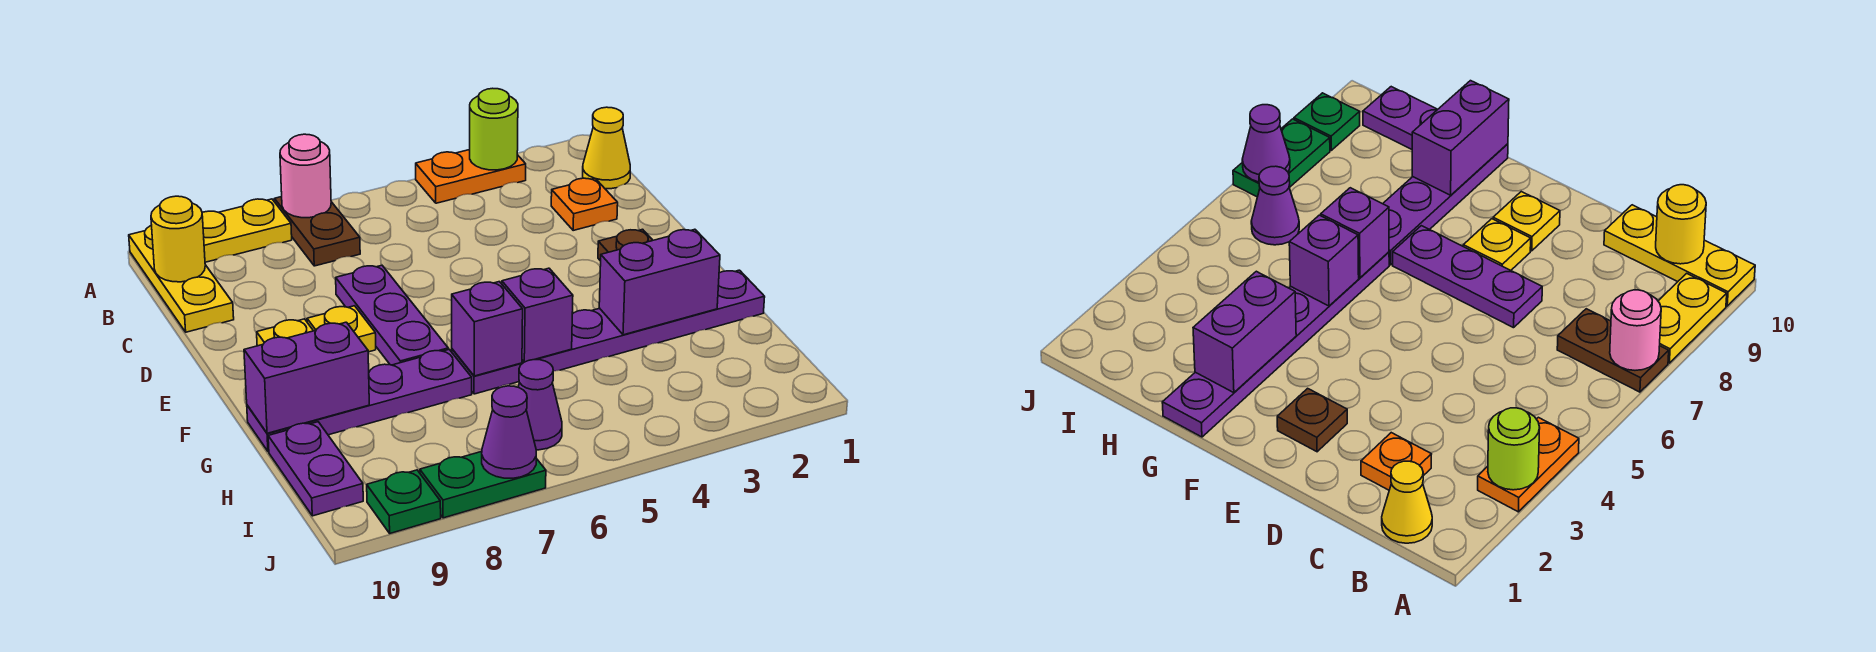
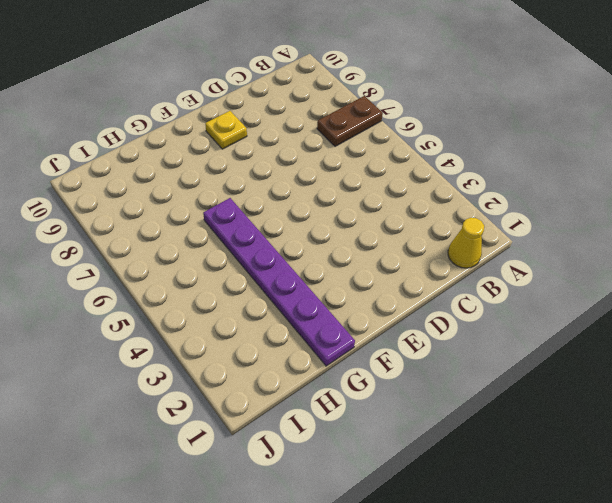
none -> orange 1x2 plate [416,150,526,203]
none -> yellow 1x2 plate [202,199,292,262]
none -> yellow 1x3 plate [129,225,234,332]

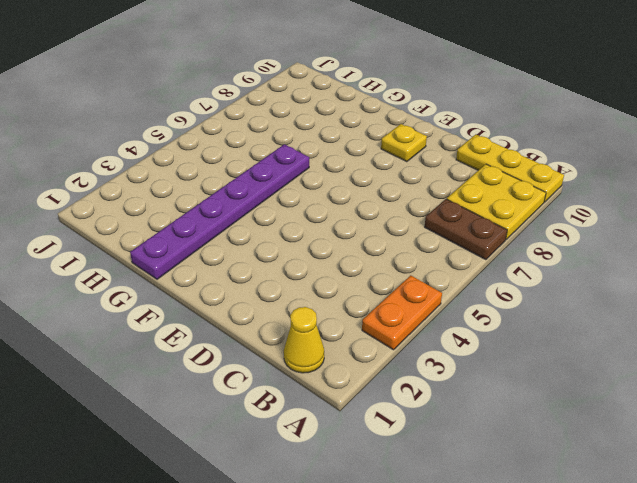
yellow 2x2 plate [447,164,546,239] -> yellow 1x2 plate [202,199,292,262]
none -> orange 1x1 plate [551,178,618,230]
none -> purple 1x3 plate [336,265,448,365]
none -> brown 1x1 plate [598,229,653,261]

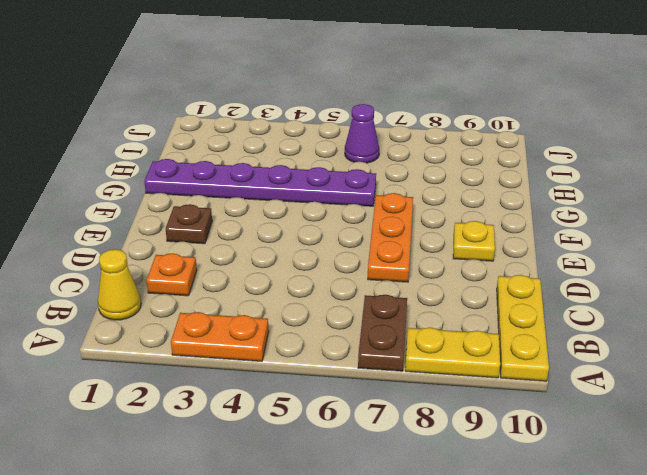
orange 1x3 plate [368,193,413,282] -> purple 1x3 plate [336,265,448,365]
none -> yellow 1x1 plate [307,306,376,352]
none -> purple 1x4 plate [247,350,472,452]
none -> purple 1x2 plate [268,422,363,516]

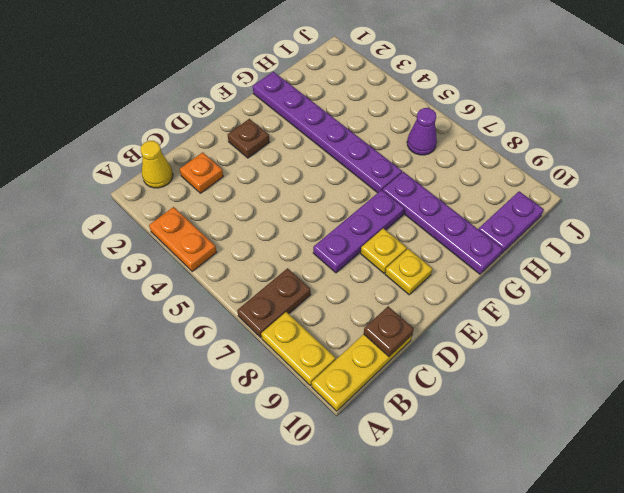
brown 1x1 plate [364,306,414,356] -> none
none -> green 1x2 plate [420,452,546,518]
none -> green 1x1 plate [367,470,441,533]
none -> lime 1x1 round brick [470,88,518,170]

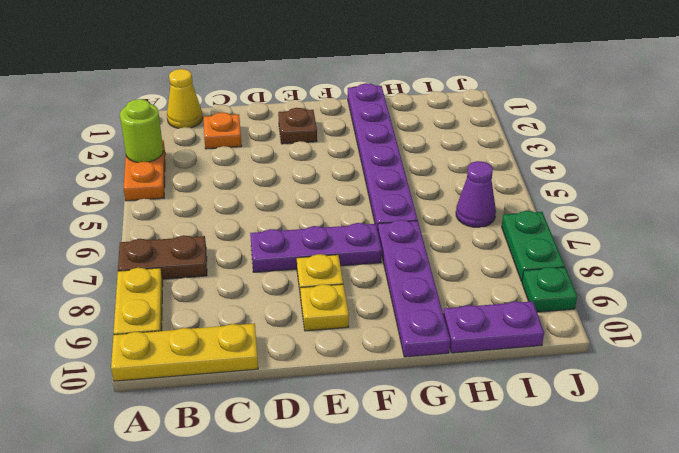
none -> pink 1x1 round brick [280,134,331,218]
none -> yellow 1x1 round brick [151,196,205,282]
none -> purple 1x2 brick [599,229,720,335]

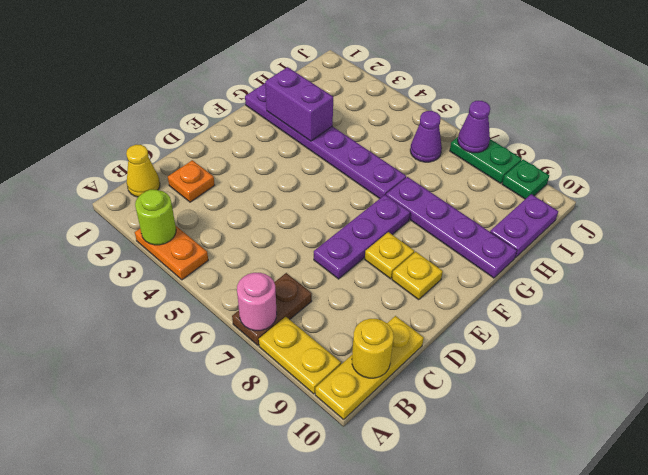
none -> brown 1x1 plate [598,229,653,261]
none -> purple 1x1 brick [502,268,573,362]
none -> purple 1x1 brick [452,282,523,376]

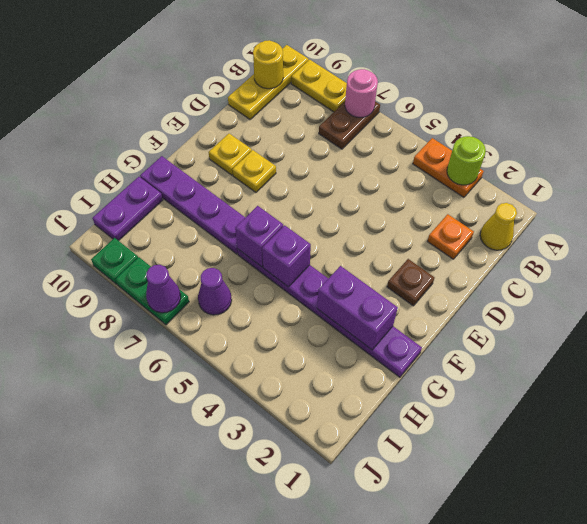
none -> purple 1x3 plate [336,265,448,365]
none -> purple 1x2 brick [244,322,369,433]

